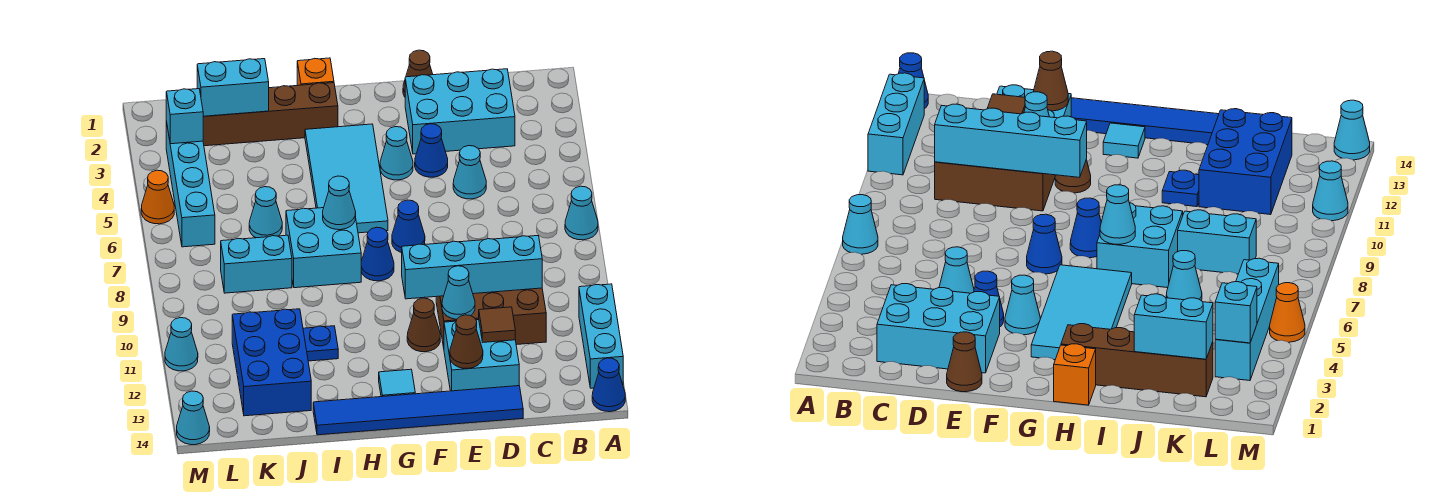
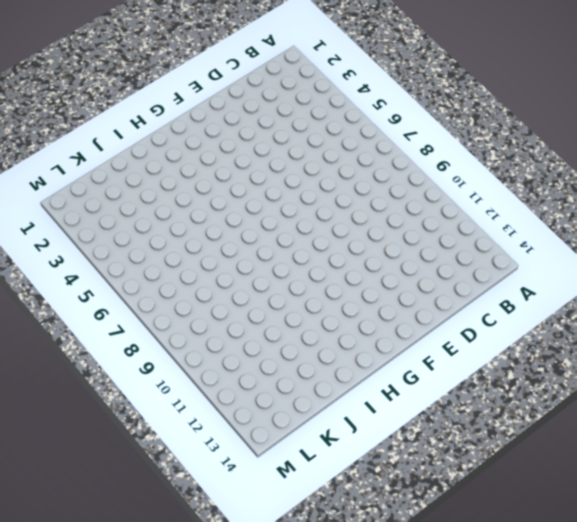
none -> cyan 1x1 cone [565,186,598,240]
none -> cyan 1x3 brick [579,284,623,388]
none -> blue 1x1 cone [592,358,625,412]
none -> cyan 2x3 brick [405,69,515,154]

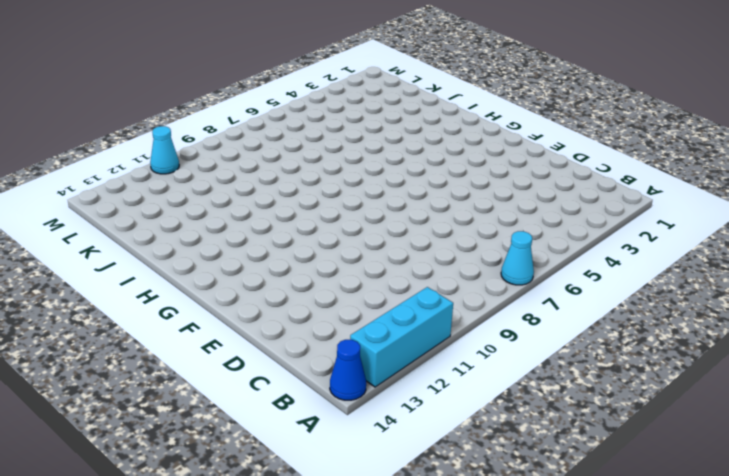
none -> cyan 2x3 brick [405,69,515,154]
none -> brown 2x3 brick [436,288,546,348]
none -> cyan 1x1 cone [453,146,486,199]
none -> cyan 2x2 brick [444,319,519,391]

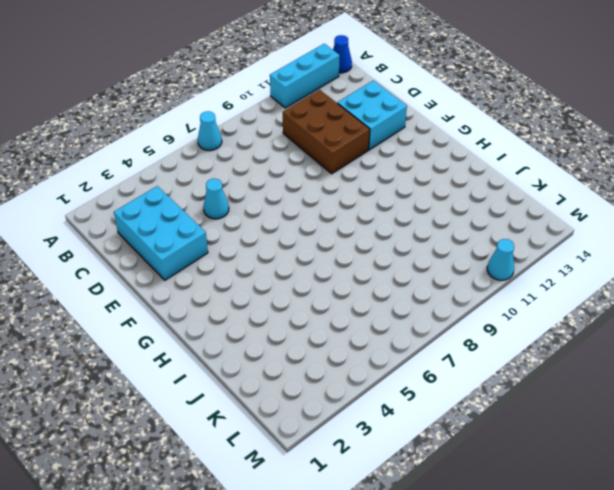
none -> blue 1x6 tile [313,386,523,435]
none -> brown 1x1 cone [403,50,433,97]
none -> blue 1x1 cone [415,124,448,177]
none -> cyan 1x1 cone [380,127,413,180]

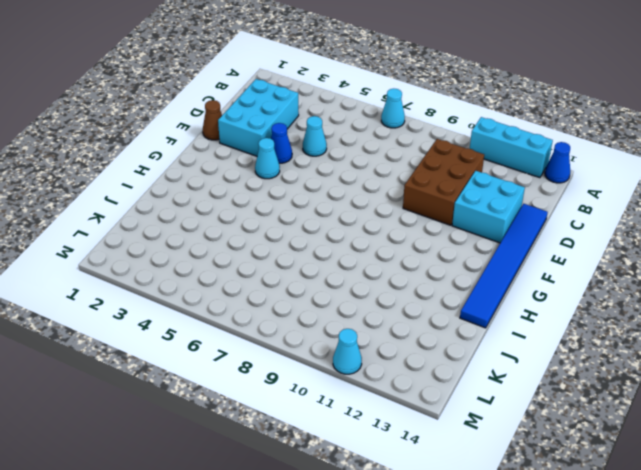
none -> blue 1x1 cone [392,200,425,253]
none -> brown 1x1 cone [407,298,440,352]
none -> cyan 2x4 tile [305,124,388,233]
none -> blue 1x1 cone [361,227,394,281]

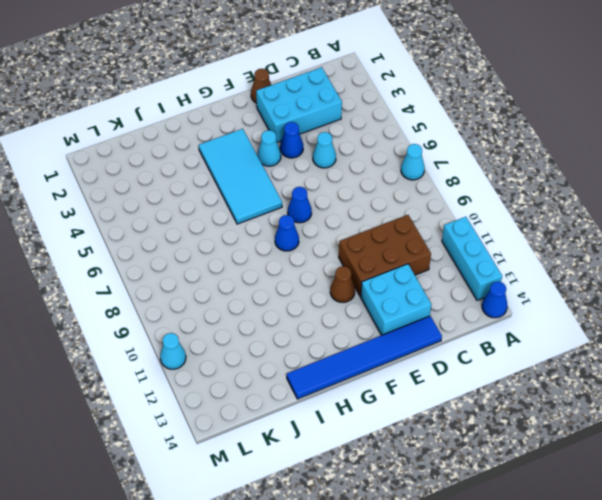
none -> cyan 1x1 tile [379,369,415,397]
none -> orange 1x1 brick [297,58,334,85]
none -> brown 1x4 brick [203,83,338,146]
none -> cyan 2x2 brick [286,208,361,288]

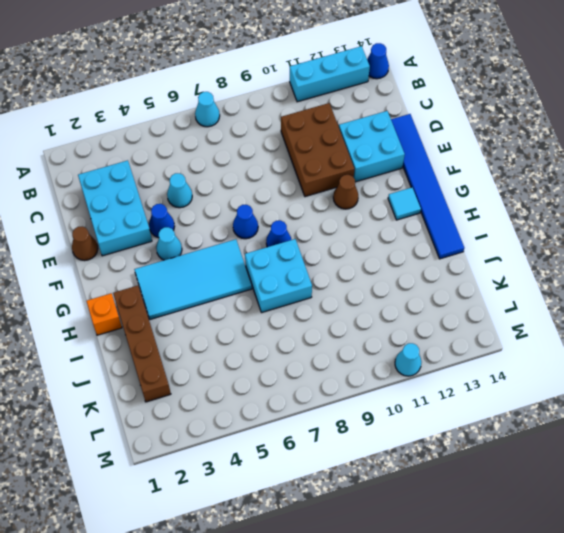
none -> blue 1x1 plate [303,326,338,361]
none -> cyan 1x1 cone [249,187,282,238]
none -> cyan 1x2 brick [221,235,292,293]
none -> blue 2x3 brick [232,309,311,416]

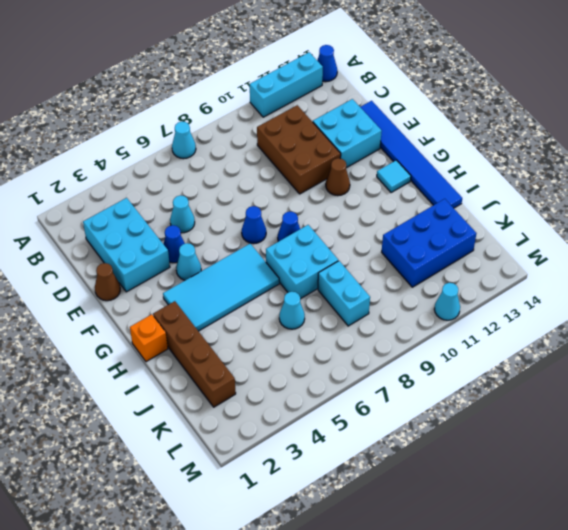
none -> blue 1x1 plate [303,326,338,361]
none -> cyan 1x4 brick [166,121,215,247]
none -> orange 1x1 cone [141,170,174,224]
none -> cyan 1x1 cone [177,391,210,445]

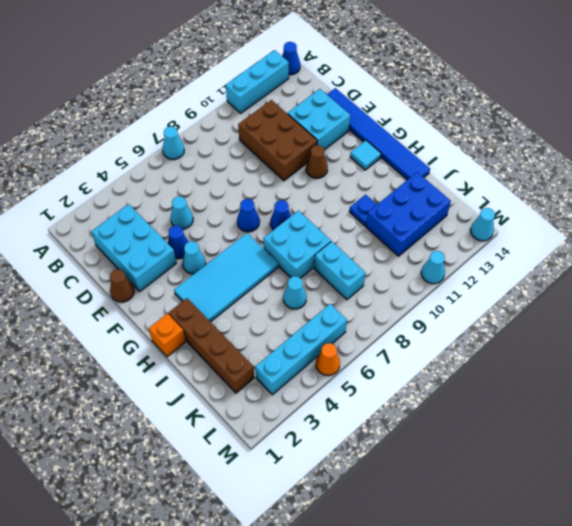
none -> cyan 1x4 brick [402,235,542,299]
none -> brown 1x1 tile [479,307,515,342]
none -> cyan 1x1 cone [442,266,475,319]
none -> brown 1x1 cone [450,315,483,369]

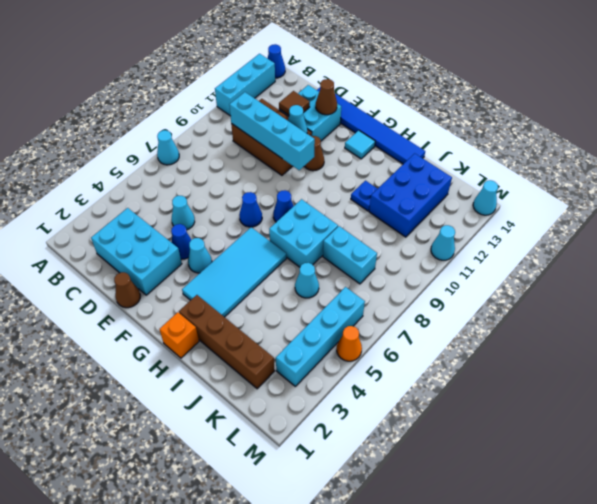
none -> cyan 1x1 cone [323,176,356,230]
none -> cyan 1x2 brick [197,59,269,116]
none -> cyan 1x1 brick [166,89,204,144]

